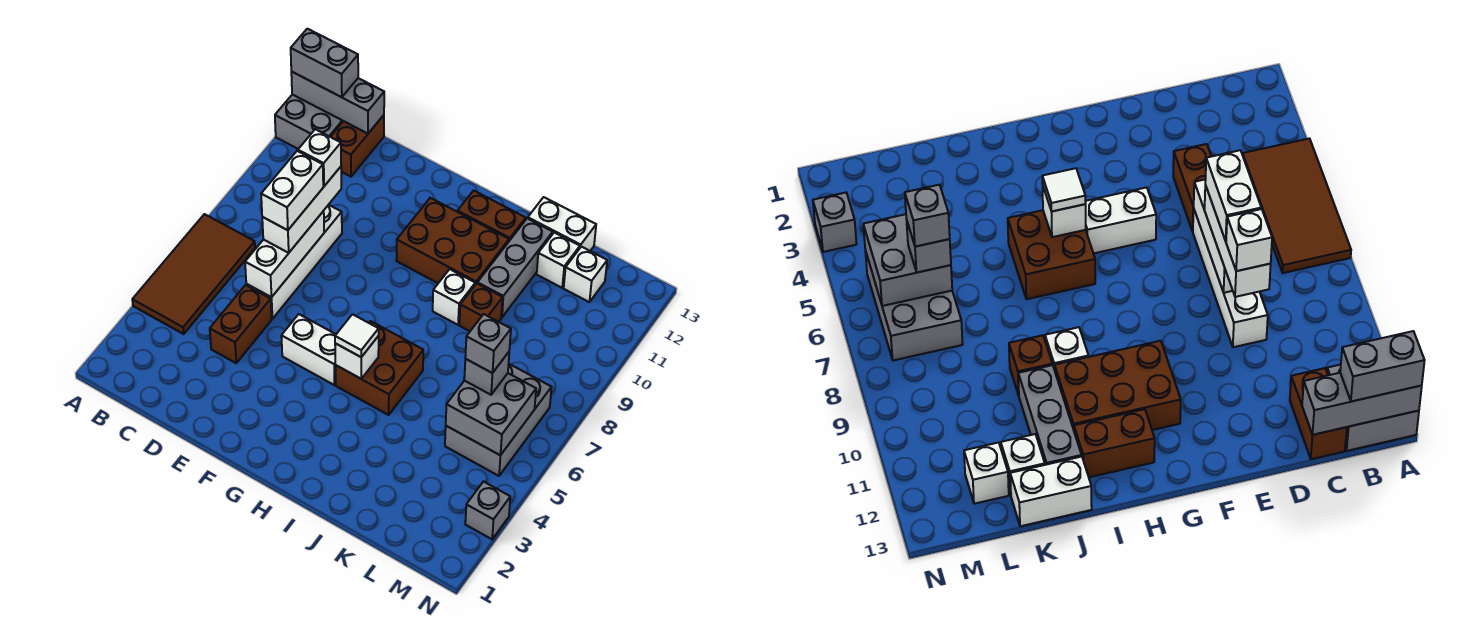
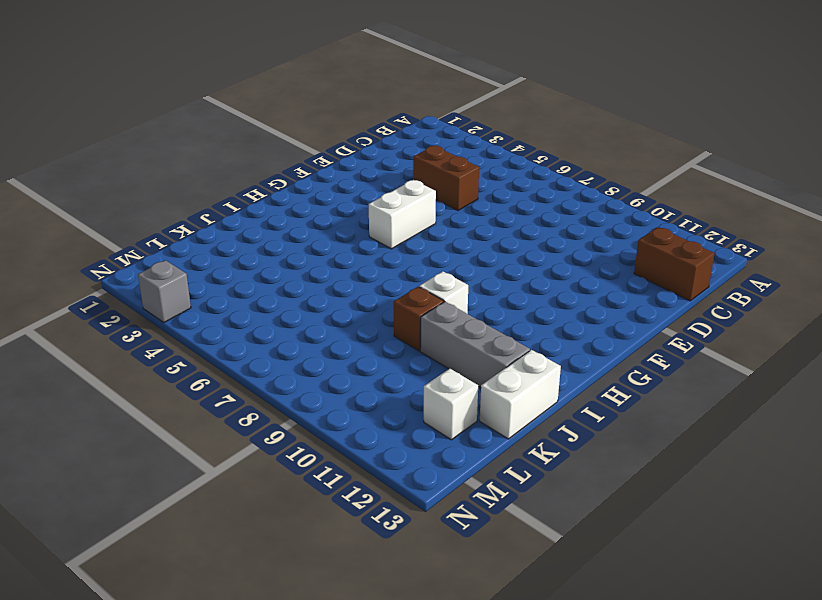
none -> brown 2x4 tile [132,214,255,334]
none -> grey 2x2 brick [275,95,343,149]
none -> white 1x4 brick [246,205,342,319]

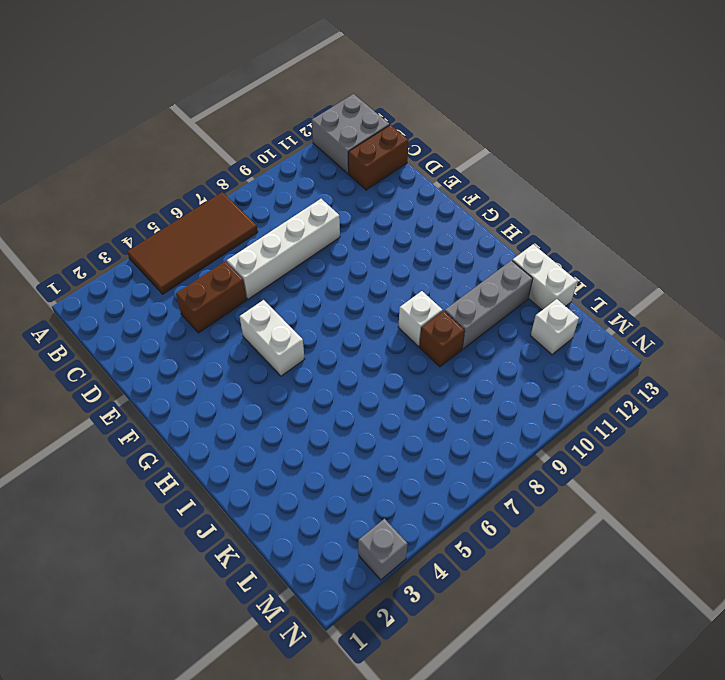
none -> brown 2x3 brick [396,198,509,285]
none -> brown 2x2 brick [335,321,423,415]
none -> brown 1x2 brick [458,191,526,241]

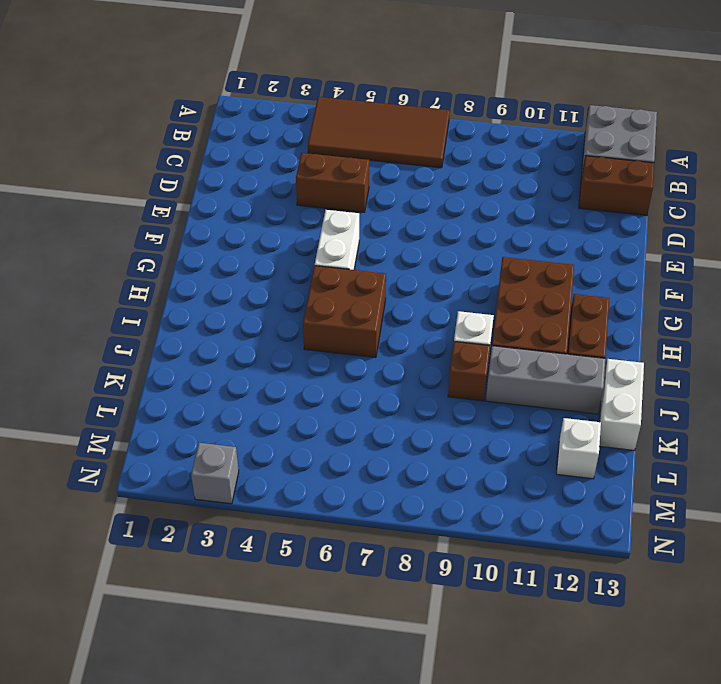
none -> white 1x4 brick [246,205,342,319]
none -> white 1x1 brick [537,233,580,288]
none -> grey 2x3 brick [445,364,552,476]

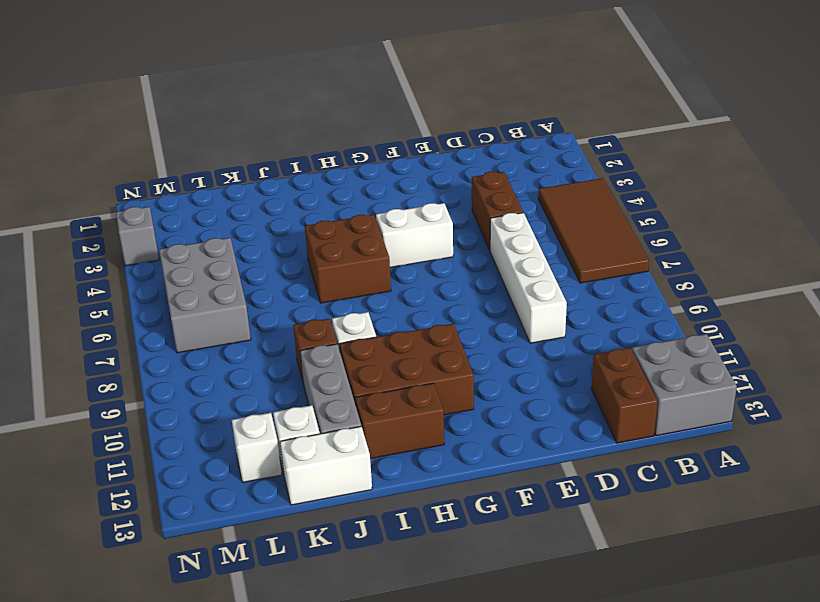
none -> grey 1x3 brick [291,71,384,134]
none -> white 1x3 brick [245,211,324,297]
none -> white 1x1 brick [335,336,379,379]

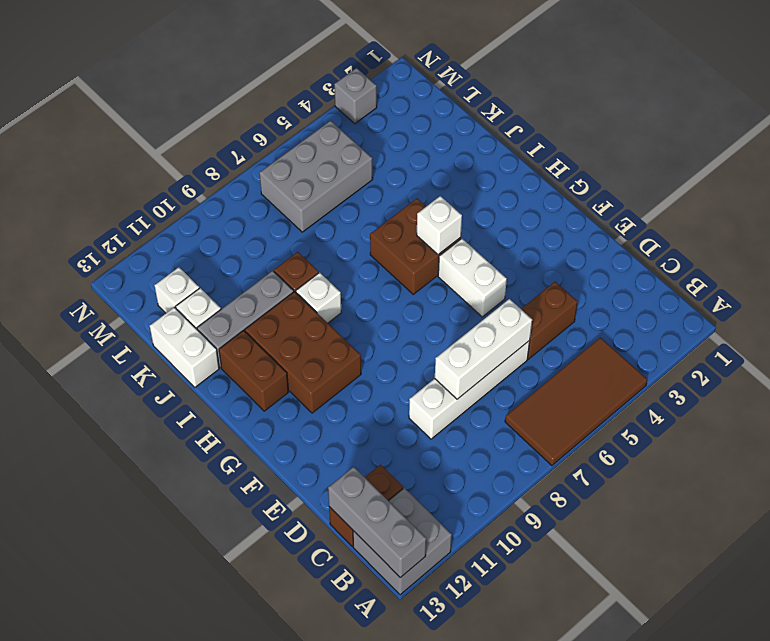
none -> grey 2x2 brick [446,373,536,455]
none -> grey 1x2 brick [291,29,358,97]
none -> white 1x3 brick [262,167,341,253]

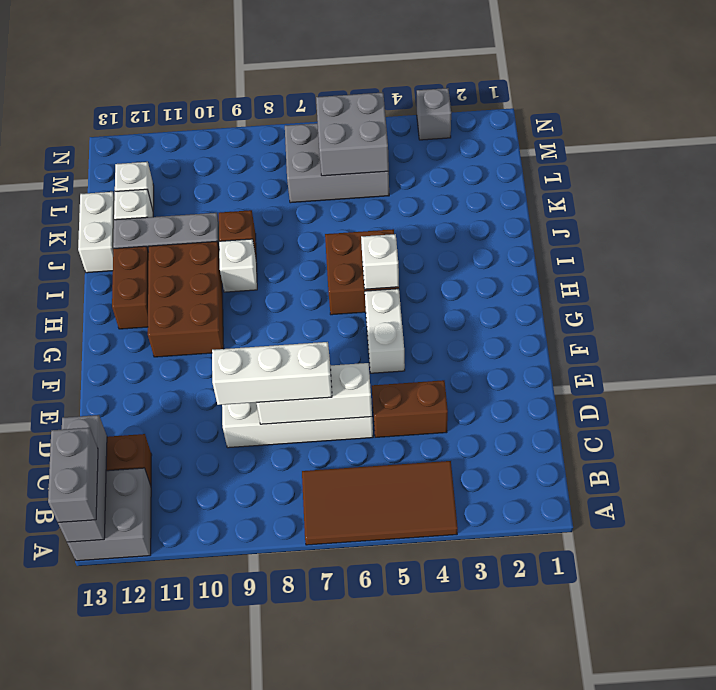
none -> white 1x1 tile [335,314,379,357]
none -> grey 1x1 brick [464,352,509,395]
none -> white 1x2 brick [261,151,323,230]

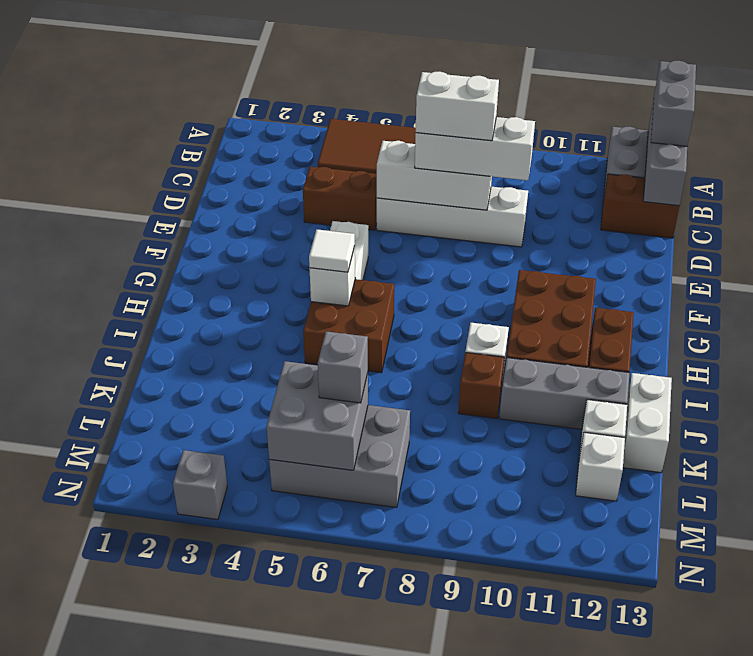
none -> white 1x1 brick [298,129,341,186]
none -> grey 1x1 brick [465,314,511,373]

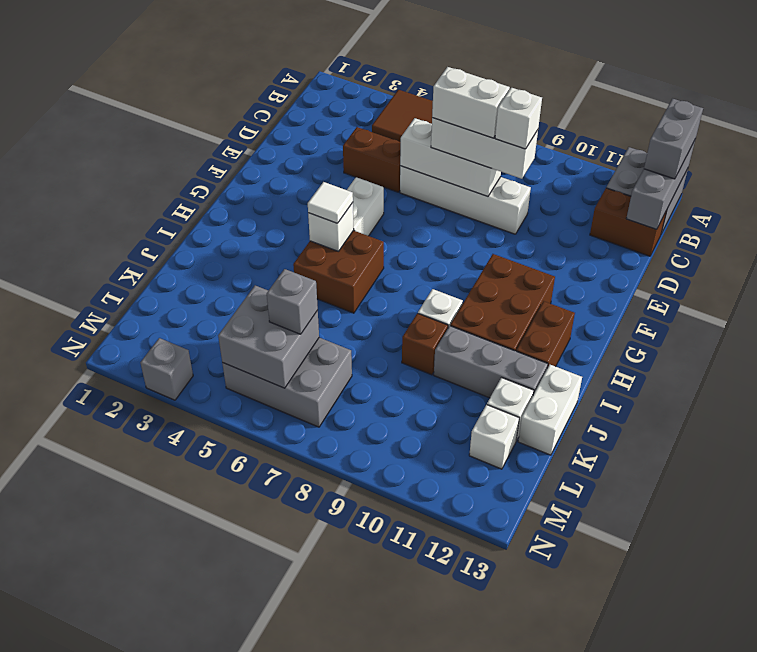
none -> grey 1x1 brick [465,314,511,373]

